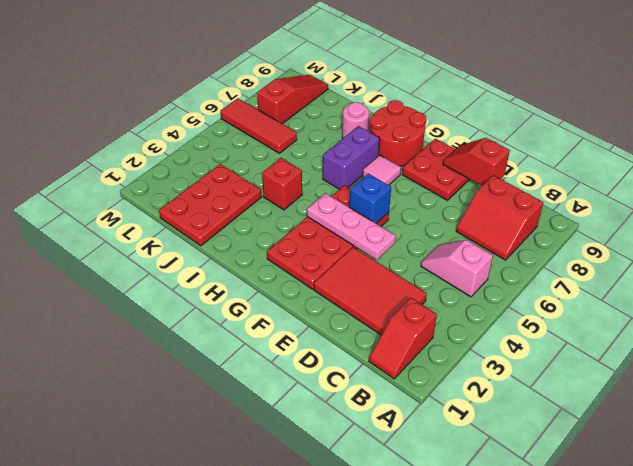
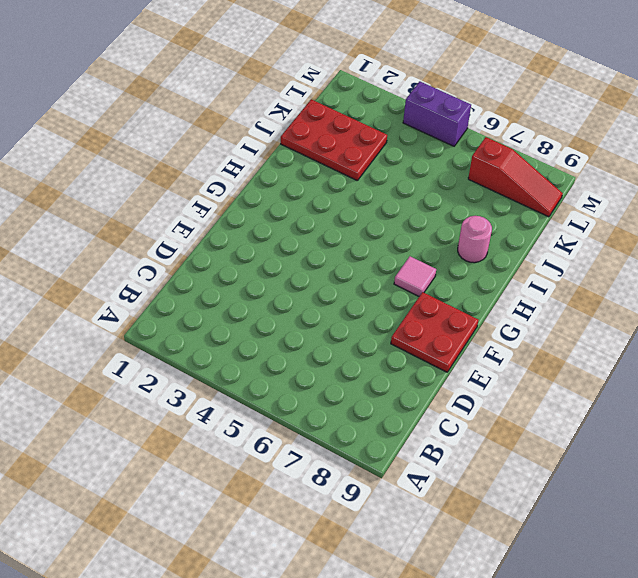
purple 1x2 brick [403,81,471,146] -> purple 1x2 brick moved to [323,126,380,189]
none -> red 1x2 slope [369,298,437,379]
none -> pink 1x2 slope [421,240,493,297]
none -> red 2x2 slope [456,175,543,260]

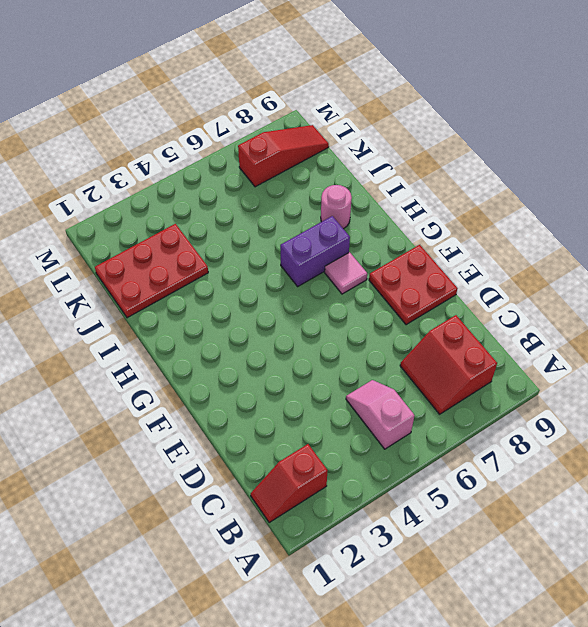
none -> red 2x3 tile [314,247,427,335]
none -> red 2x4 plate [267,186,389,289]
none -> red 2x2 round brick [370,100,427,166]

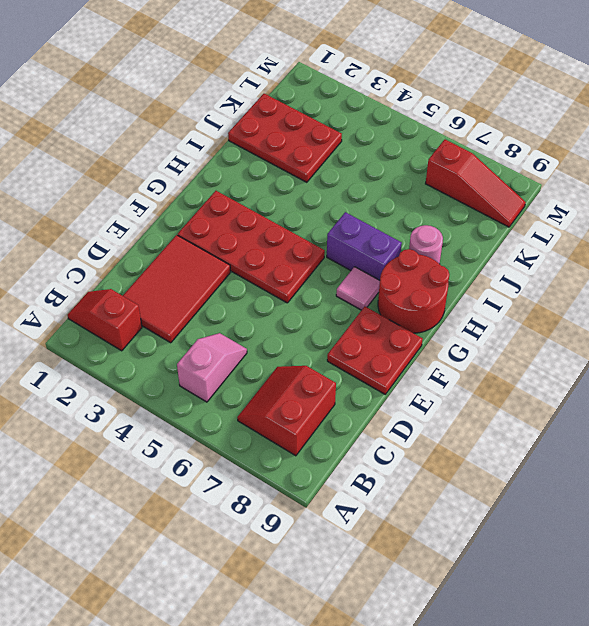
none -> red 1x1 brick [262,158,302,210]
none -> red 1x3 tile [220,98,297,153]
none -> red 1x2 slope [443,138,510,186]

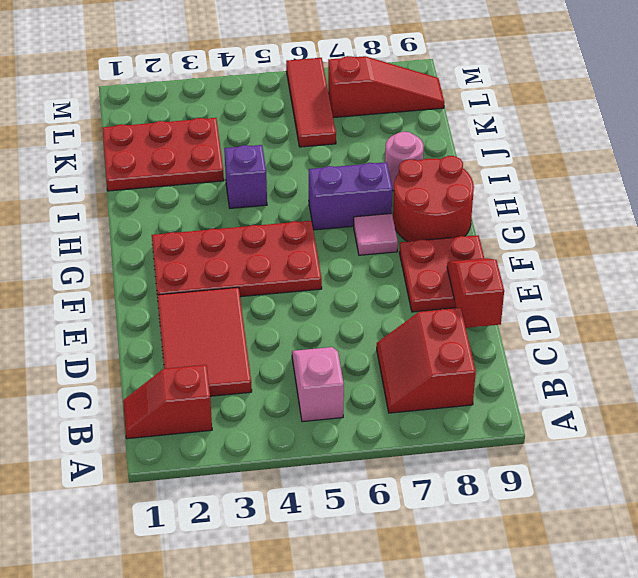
purple 1x1 brick [224,145,267,208] -> red 1x1 brick [262,158,302,210]
none -> pink 1x3 plate [307,193,396,260]
none -> blue 1x1 brick [350,174,391,224]

